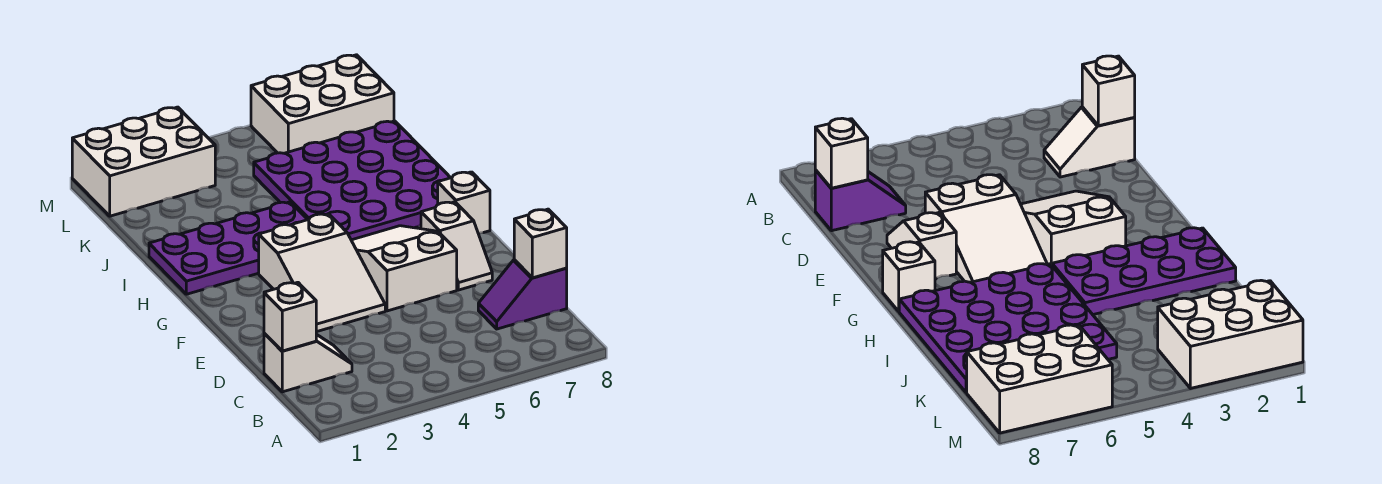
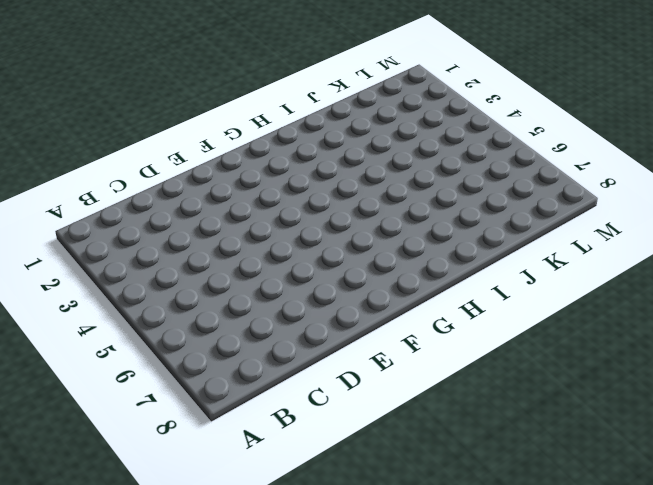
none -> white 1x2 slope [264,333,352,392]
none -> purple 1x2 slope [478,260,567,329]
none -> white 2x3 slope [259,214,385,332]

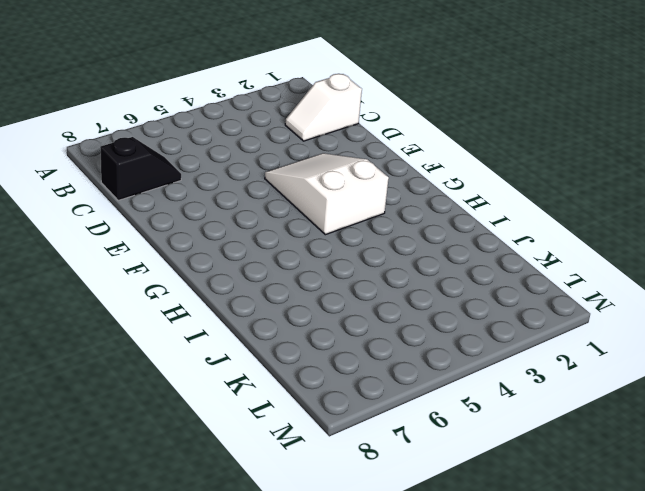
black 1x2 slope [100,137,181,200] -> purple 1x2 slope [478,260,567,329]
none -> white 2x3 slope [351,226,457,311]
none -> white 1x2 slope [421,202,492,290]
none -> white 1x1 brick [438,172,490,233]

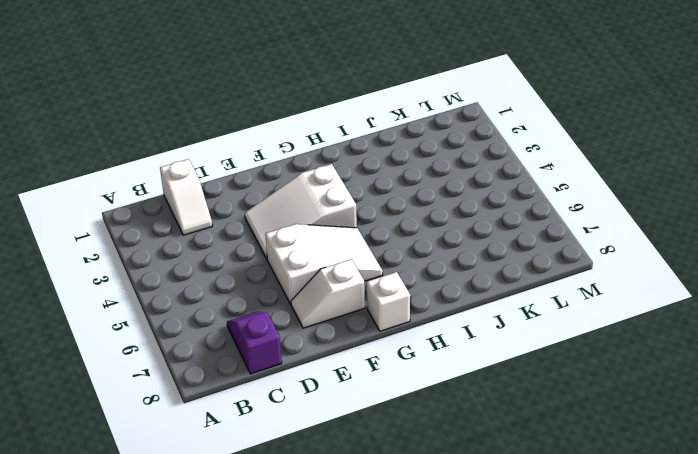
none -> purple 2x4 plate [149,202,308,294]
none -> purple 4x4 plate [254,121,450,240]
none -> white 2x3 brick [72,107,215,216]

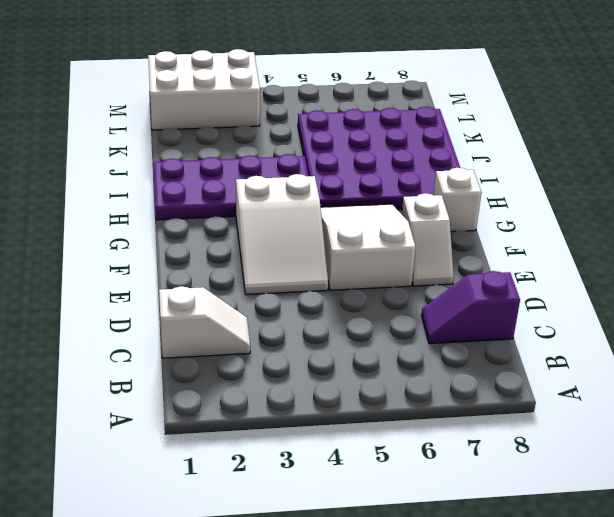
none -> white 2x3 brick [251,55,394,153]
none -> white 1x1 brick [264,282,316,351]
none -> white 1x1 brick [514,209,567,278]

